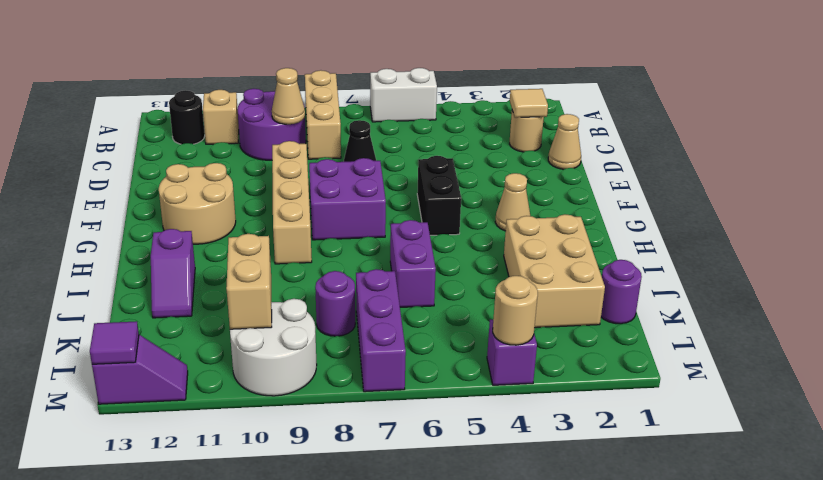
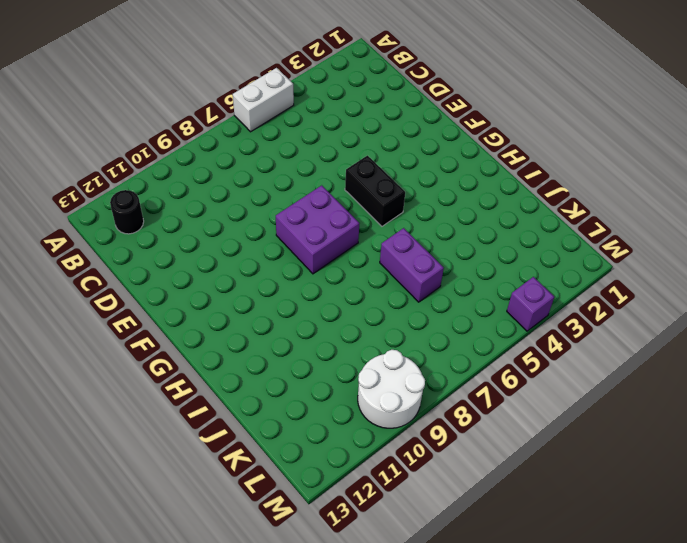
none -> tan 1x3 brick [305,70,341,159]
none -> purple 2x2 round brick [237,89,306,160]
none -> tan 1x1 brick [203,90,239,144]

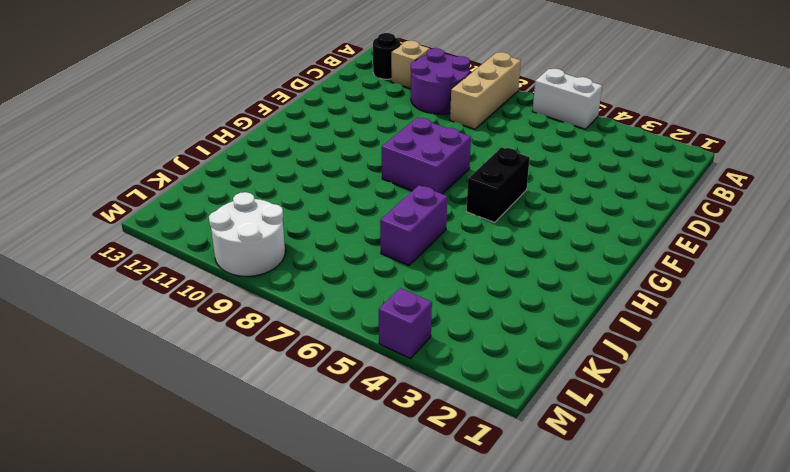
none -> tan 1x1 round brick [510,111,544,152]
none -> tan 1x1 cone [548,114,581,169]
none -> black 1x1 cone [344,120,376,162]

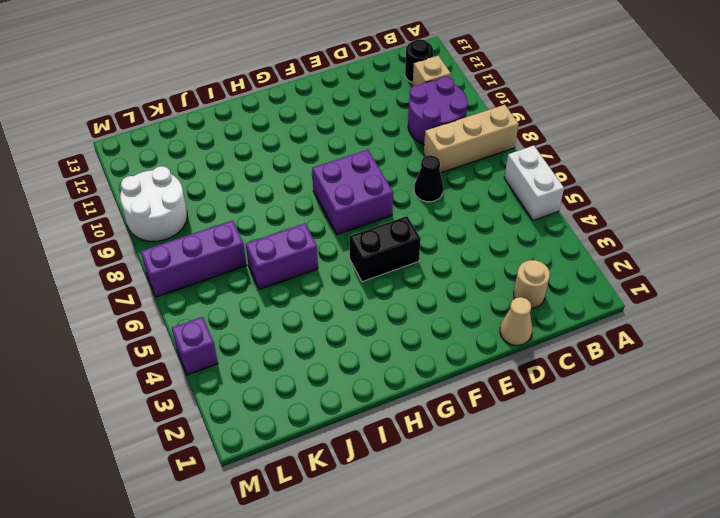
none -> tan 1x4 brick [272,141,312,264]
none -> tan 2x2 round brick [159,163,236,244]
none -> tan 1x1 cone [495,173,530,231]

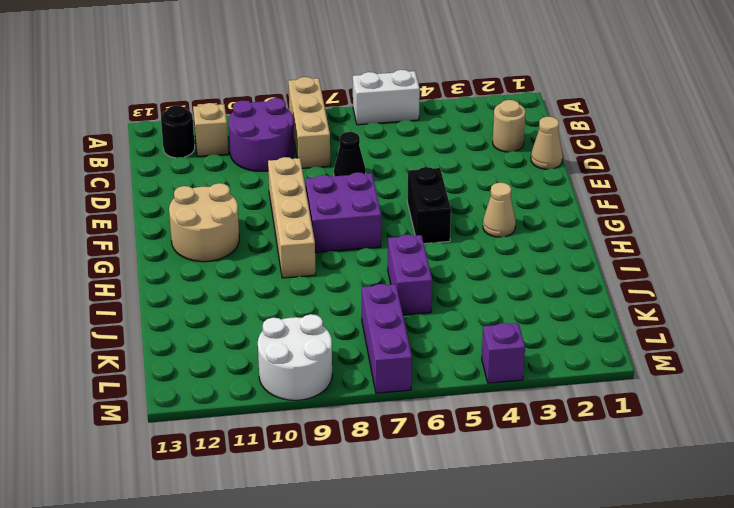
none -> tan 2x3 brick [504,214,605,328]
none -> purple 1x2 slope [151,229,195,318]
none -> purple 1x1 round brick [601,260,642,324]

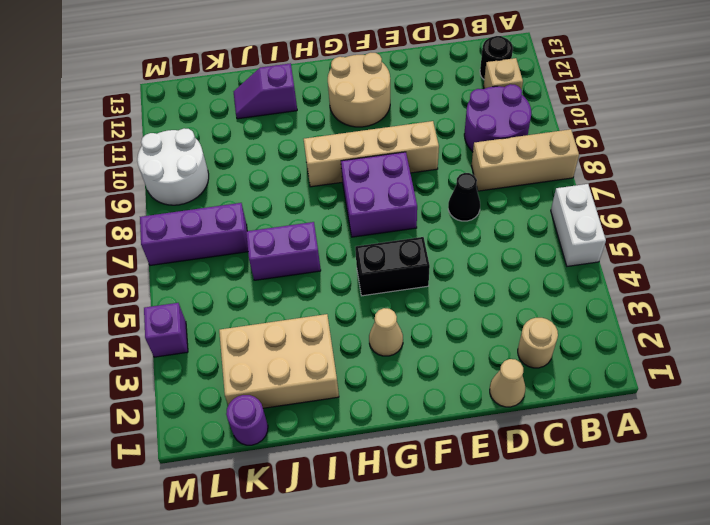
none -> purple 1x1 round brick [315,271,355,336]
none -> purple 1x2 slope [92,335,188,404]
none -> tan 1x1 tile [510,89,548,118]

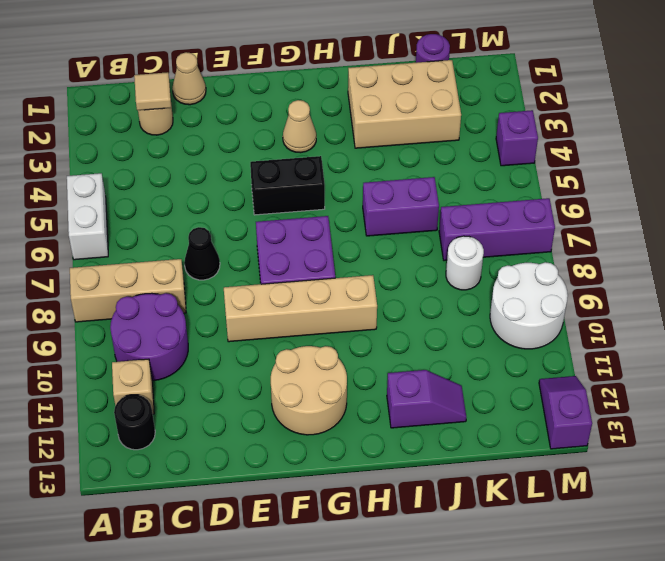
white 1x1 round brick [446,236,484,290] -> purple 1x1 round brick [315,271,355,336]
none -> tan 1x1 cone [272,68,305,124]
none -> tan 1x2 brick [226,234,272,329]
none -> tan 1x1 round brick [493,276,538,345]

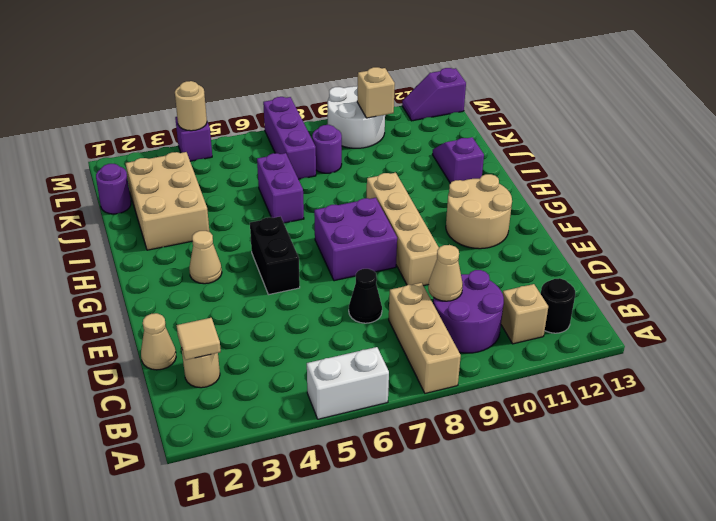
tan 1x1 brick [357,67,395,118] -> tan 1x2 brick [226,234,272,329]
none -> purple 1x1 tile [90,321,139,364]

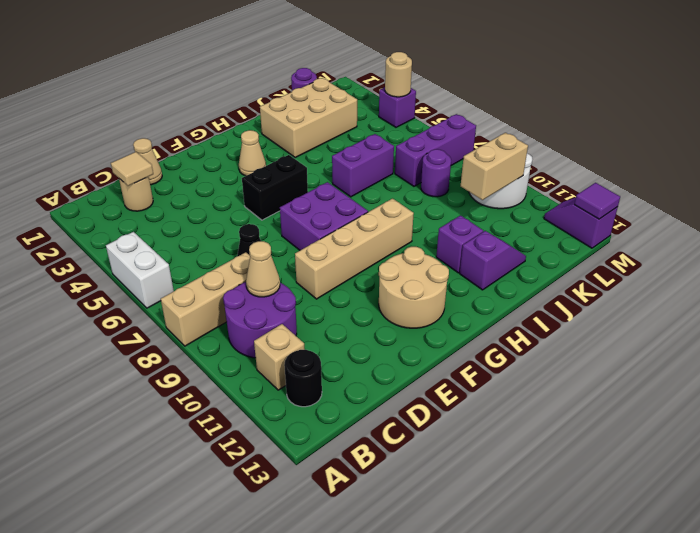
purple 1x1 brick [436,215,483,273] -> none

